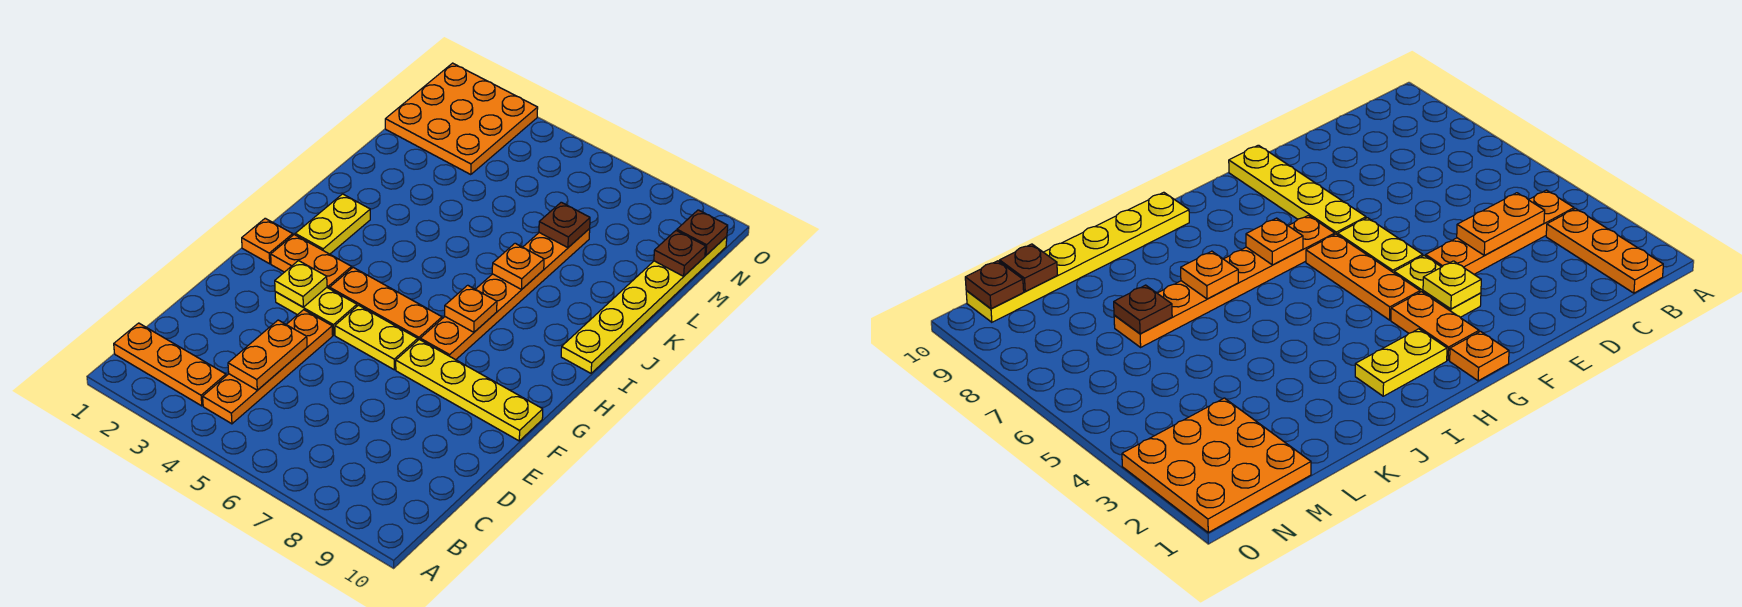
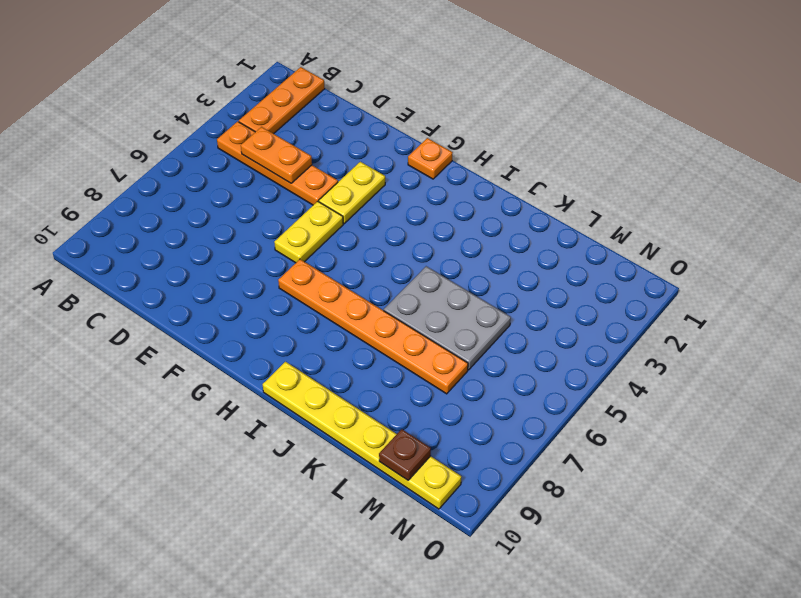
grey 2x3 plate [384,266,511,370] -> none
none -> yellow 1x4 plate [396,339,543,441]
none -> orange 1x2 plate [271,235,352,289]
none -> orange 1x3 plate [330,267,442,340]

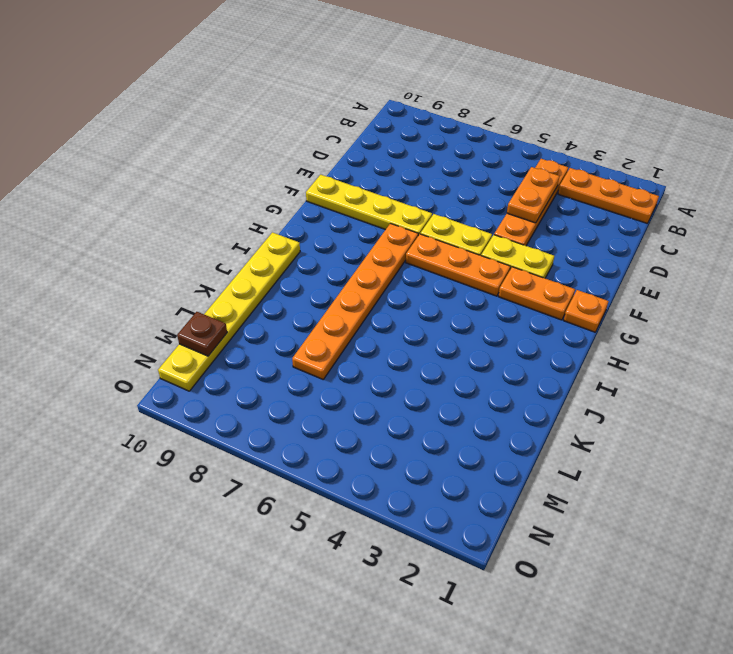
none -> yellow 1x2 plate [295,194,370,254]
none -> orange 3x3 plate [385,63,538,175]
none -> yellow 1x1 plate [275,261,327,307]

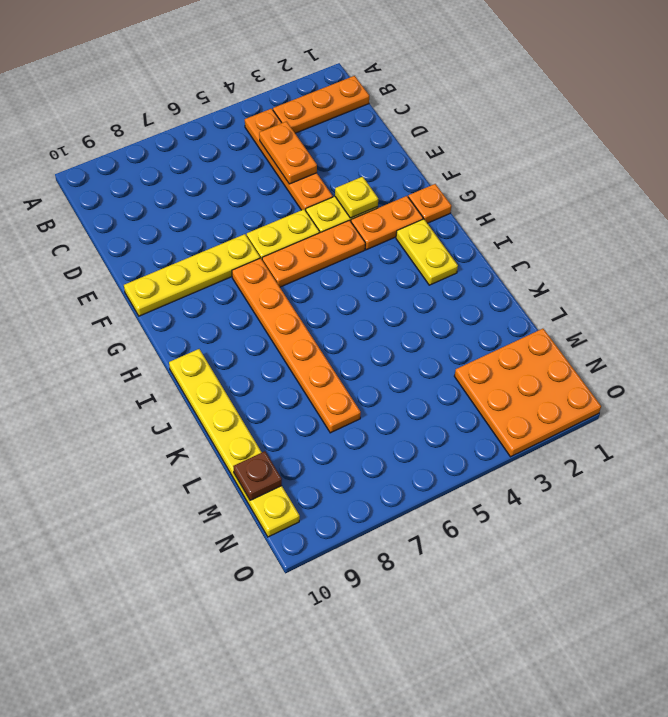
none -> orange 1x1 plate [445,285,497,332]
none -> orange 1x1 plate [492,243,544,289]
none -> brown 1x1 plate [539,202,590,248]

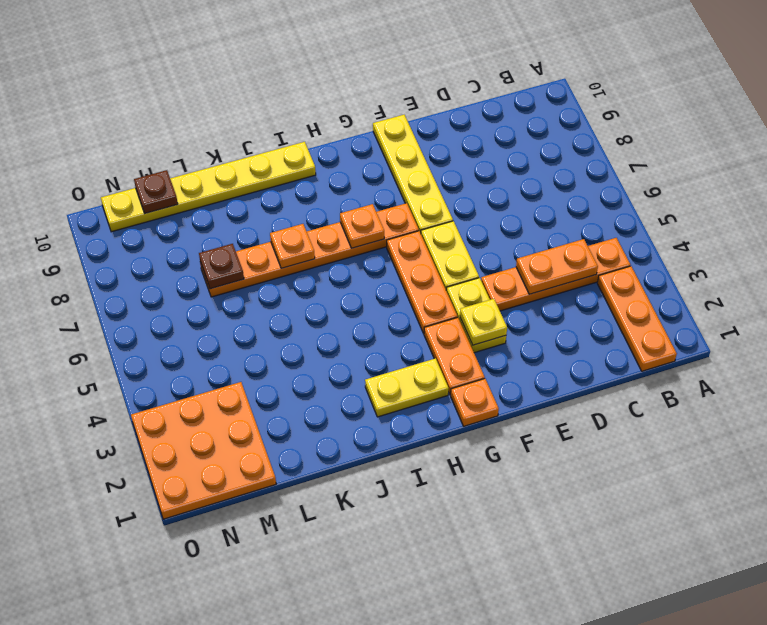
none -> brown 1x1 plate [677,210,728,255]

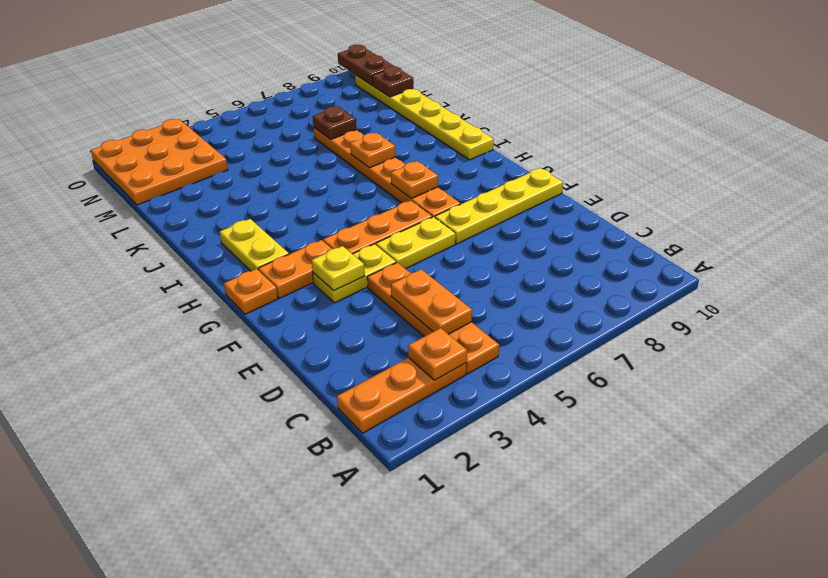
orange 1x1 plate [408,328,467,380] -> none
brown 1x2 plate [338,45,393,85] -> brown 1x1 plate [677,210,728,255]

